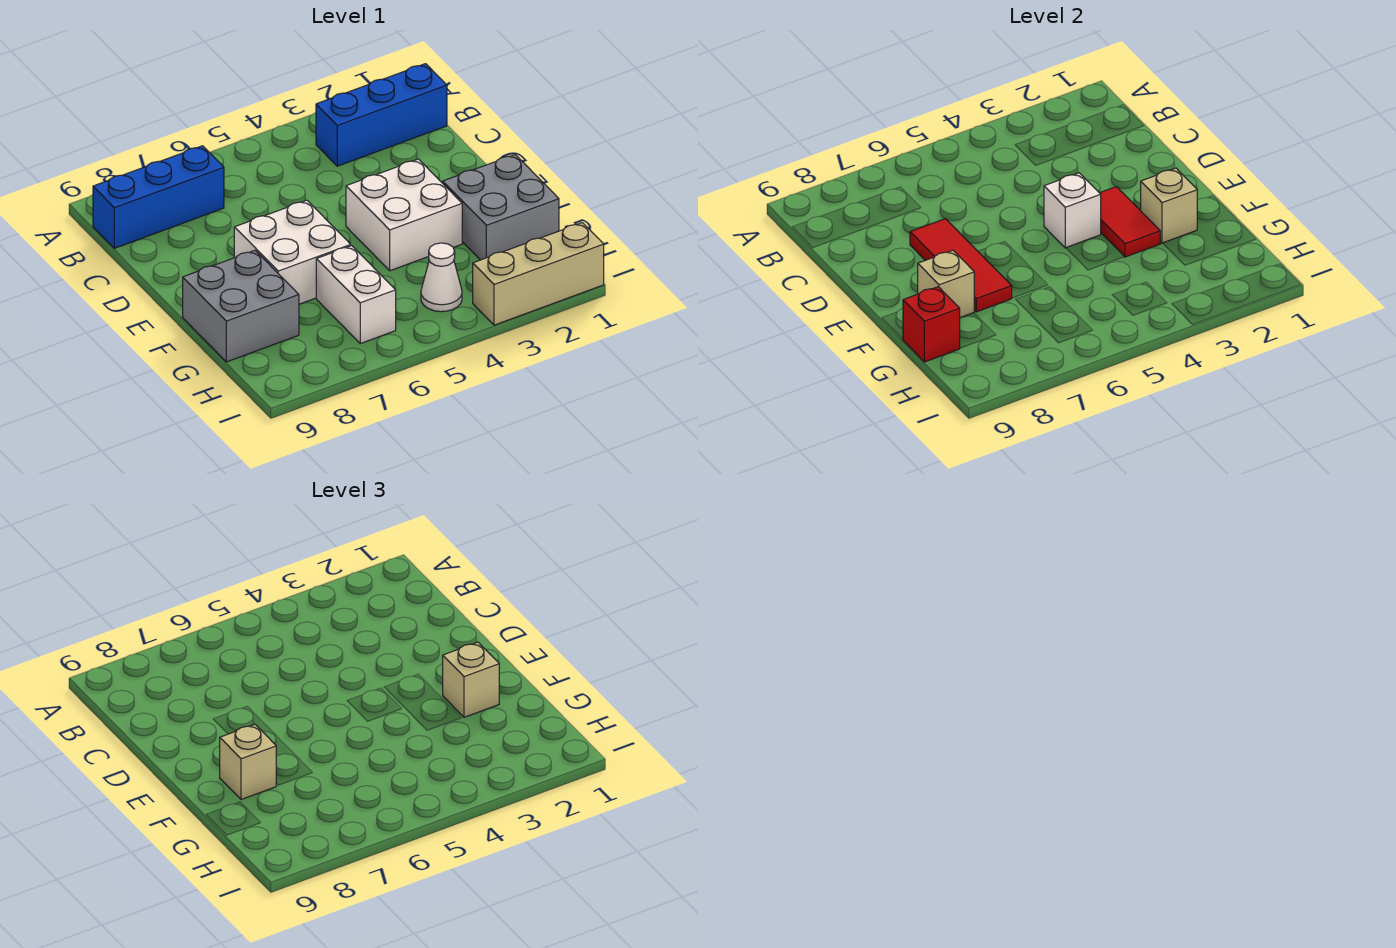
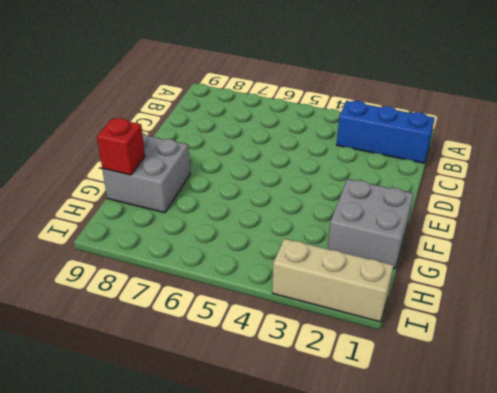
none -> blue 1x3 brick [93,146,224,248]
none -> white 2x2 brick [346,159,462,271]
none -> white 2x2 brick [234,200,351,304]

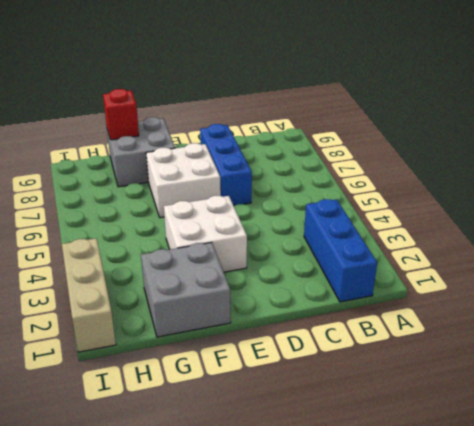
blue 1x3 brick [200,124,252,206] -> blue 1x3 brick moved to [93,146,224,248]
none -> white 1x2 brick [316,246,396,343]
none -> white 1x1 cone [421,243,462,312]
none -> red 1x3 tile [910,219,1012,312]

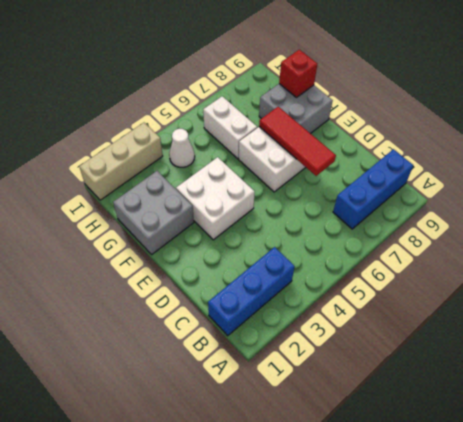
none -> red 1x2 tile [1100,187,1160,257]
none -> white 1x1 brick [1044,173,1101,248]
none -> tan 1x1 brick [1140,168,1197,243]

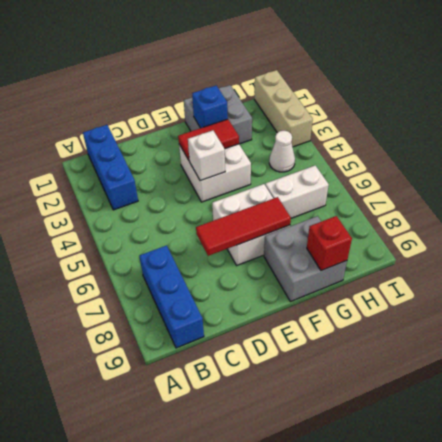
blue 1x1 brick [192,86,228,128] -> tan 1x1 brick [1140,168,1197,243]
none -> tan 1x1 brick [918,250,974,317]
none -> tan 1x1 brick [443,642,499,717]
none -> tan 1x1 brick [220,724,276,800]

